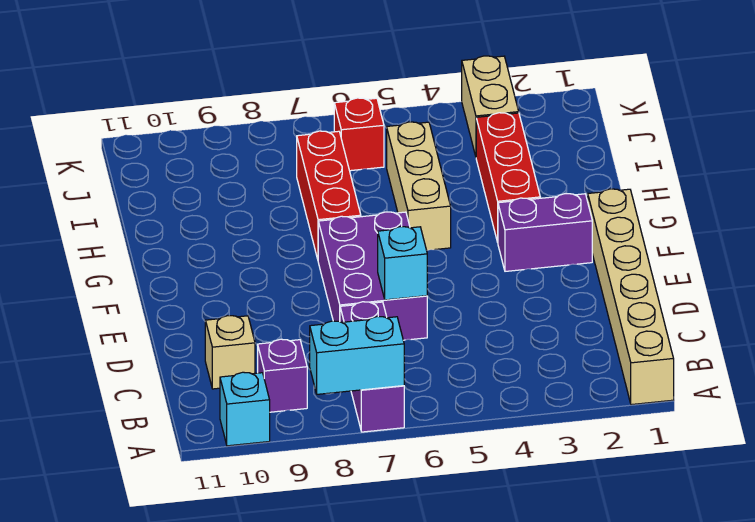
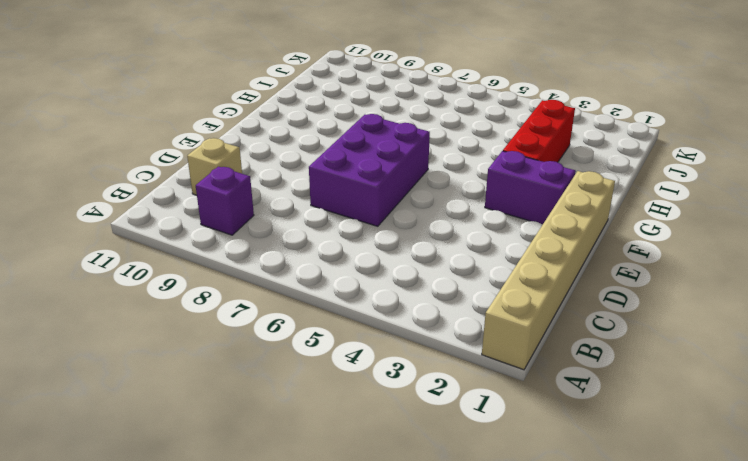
none -> purple 1x3 brick [340,302,404,432]
none -> cyan 1x1 brick [220,372,270,446]
none -> tan 1x3 brick [387,122,451,250]

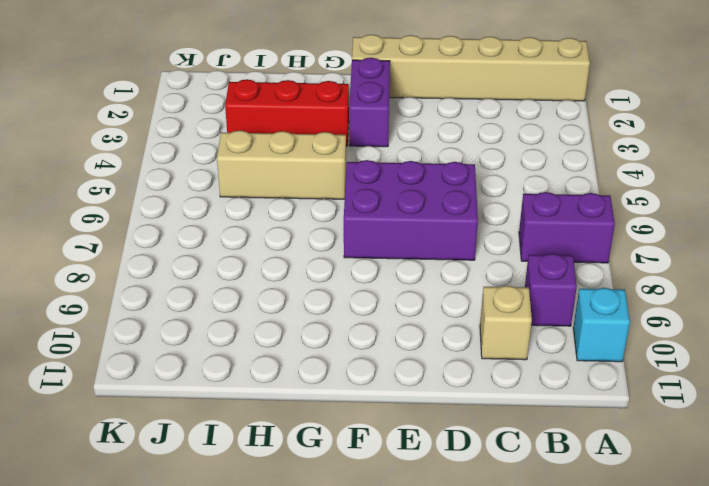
purple 1x2 brick [519,192,615,263] -> purple 1x3 brick [340,302,404,432]
none -> red 1x3 brick [297,131,361,259]
none -> tan 1x2 brick [462,56,519,156]
none -> red 1x1 brick [334,98,384,171]

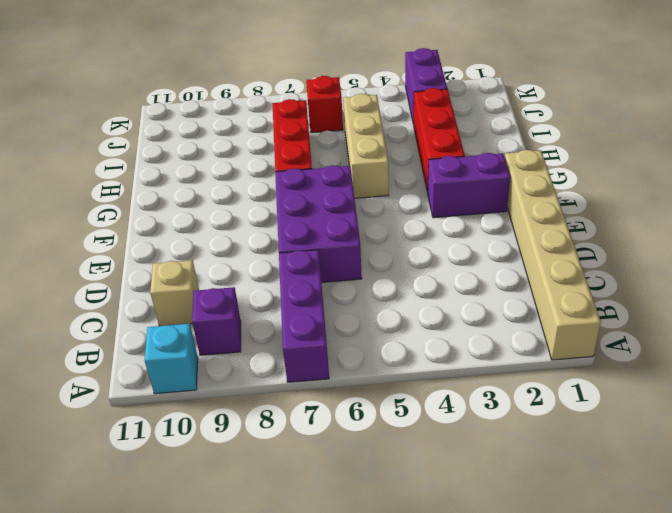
purple 1x2 brick [405,48,447,124] -> tan 1x2 brick [462,56,519,156]
none -> cyan 1x2 brick [310,316,404,394]
none -> cyan 1x1 brick [378,227,427,300]

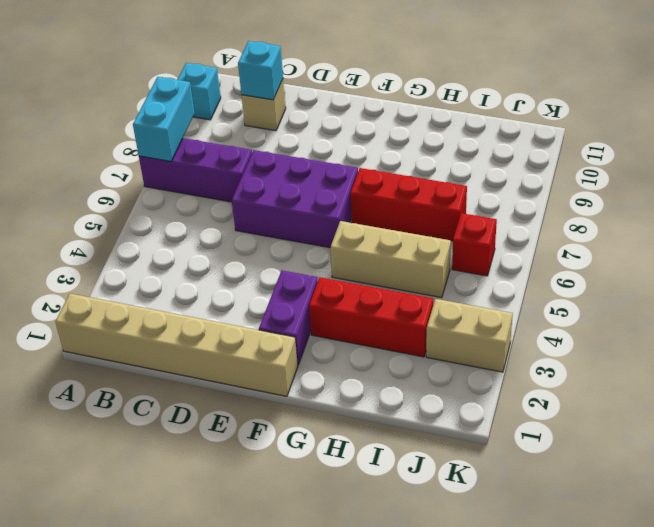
cyan 1x1 brick [238,41,283,100] -> cyan 1x1 brick moved to [378,227,427,300]
none -> purple 1x1 brick [258,339,307,412]

